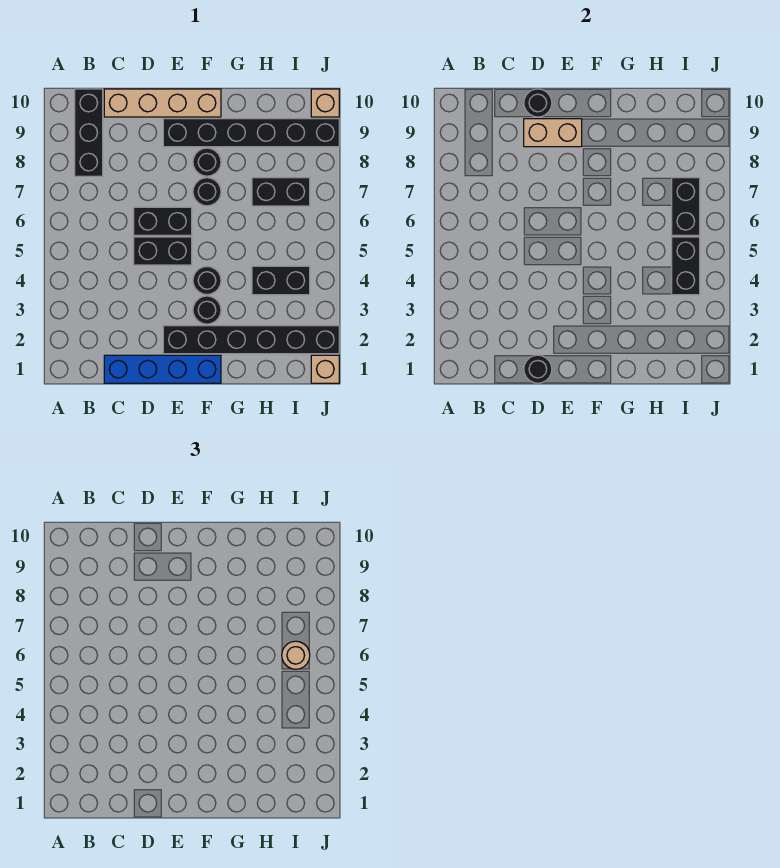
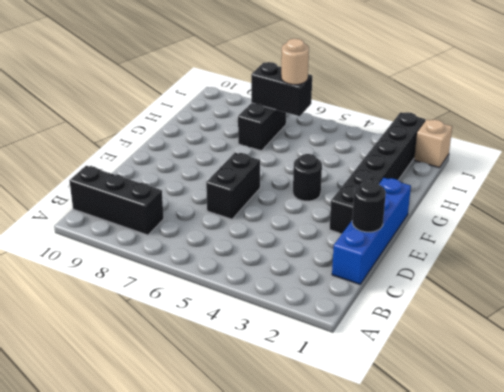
none -> tan 1x4 brick [104,89,221,117]
none -> black 1x2 brick [134,237,192,265]
none -> black 1x6 brick [163,119,339,147]

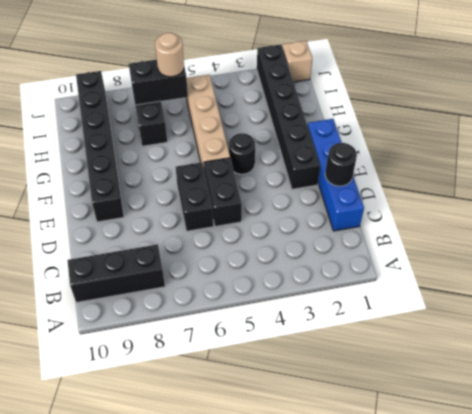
tan 1x4 brick [186,75,230,167] -> tan 1x4 brick moved to [104,89,221,117]
none -> black 1x1 round brick [193,296,221,324]
none -> black 1x1 round brick [193,178,221,206]
none -> black 1x1 round brick [193,148,221,176]

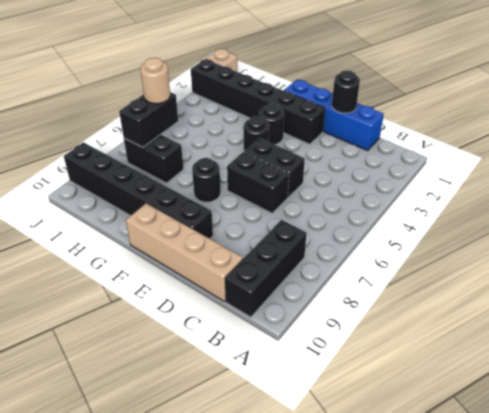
none -> black 1x1 round brick [193,148,221,176]
none -> black 1x2 brick [252,266,310,295]
none -> tan 1x1 brick [311,89,339,117]

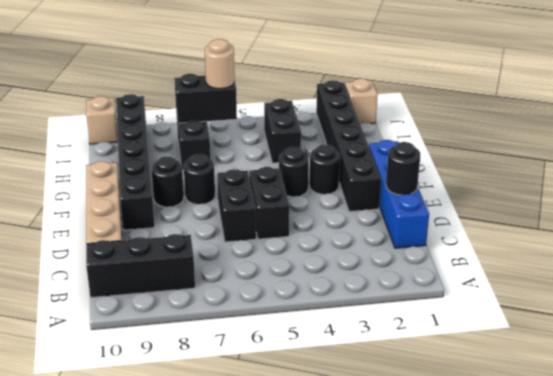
none -> tan 1x2 brick [524,119,582,147]
none -> black 1x1 round brick [524,89,552,117]
none -> black 1x2 brick [672,237,700,295]

